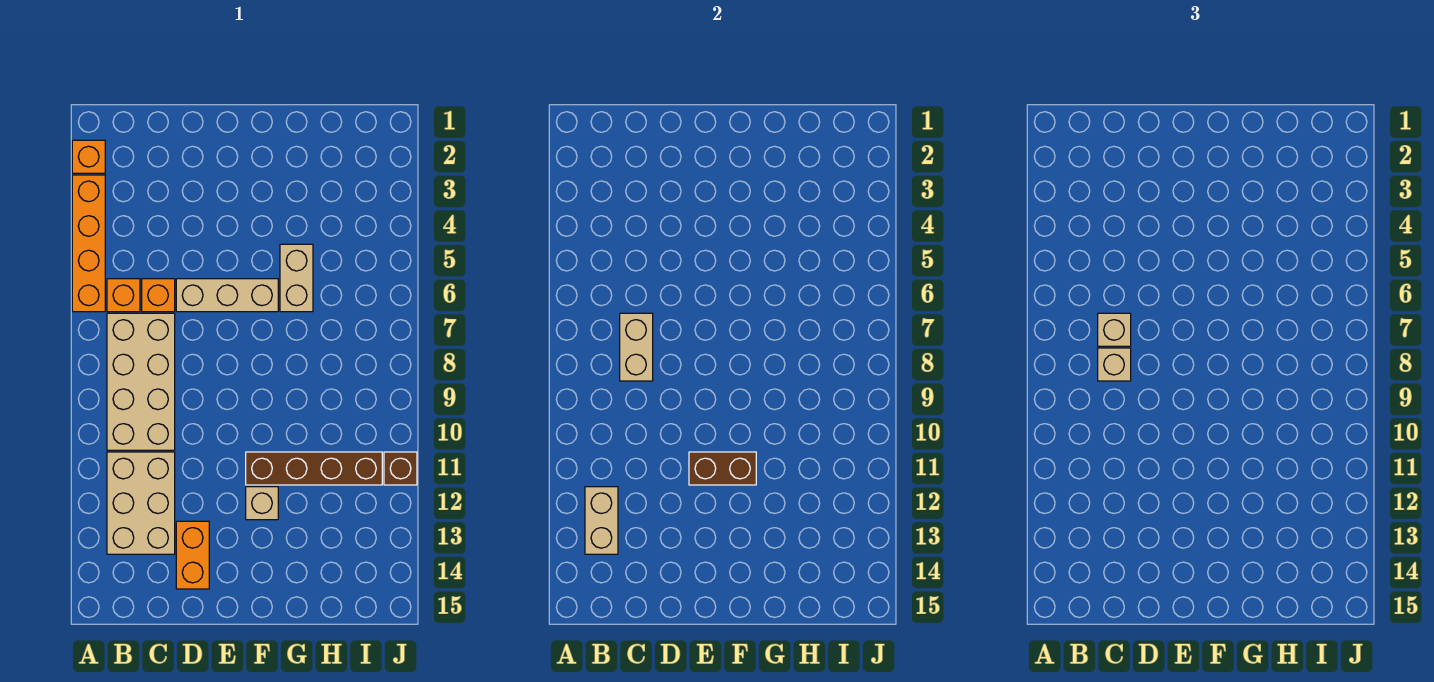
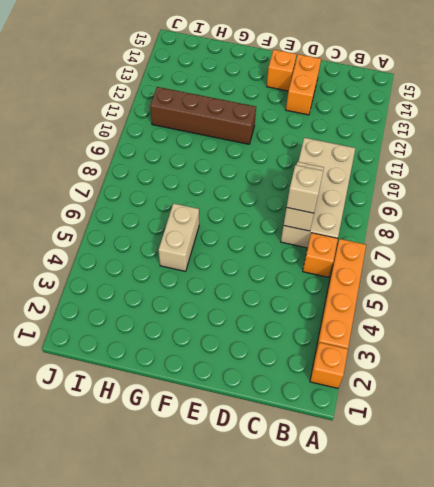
orange 1x1 brick [267,50,297,91] -> orange 1x1 brick moved to [142,279,175,312]
none -> tan 2x3 brick [107,452,175,554]
none -> tan 1x3 brick [176,279,278,312]
none -> tan 1x1 brick [246,487,278,520]

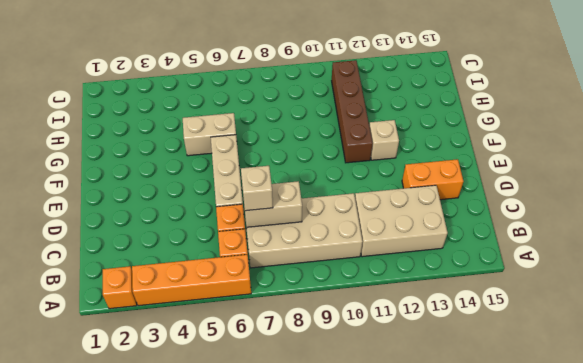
none -> brown 1x1 brick [384,452,417,485]
none -> tan 1x2 brick [585,487,618,554]
none -> brown 1x2 brick [689,452,756,485]

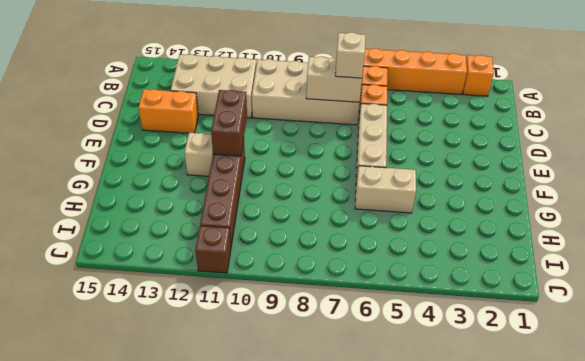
none -> tan 1x2 brick [585,487,618,554]
none -> tan 1x1 brick [1098,348,1131,381]

